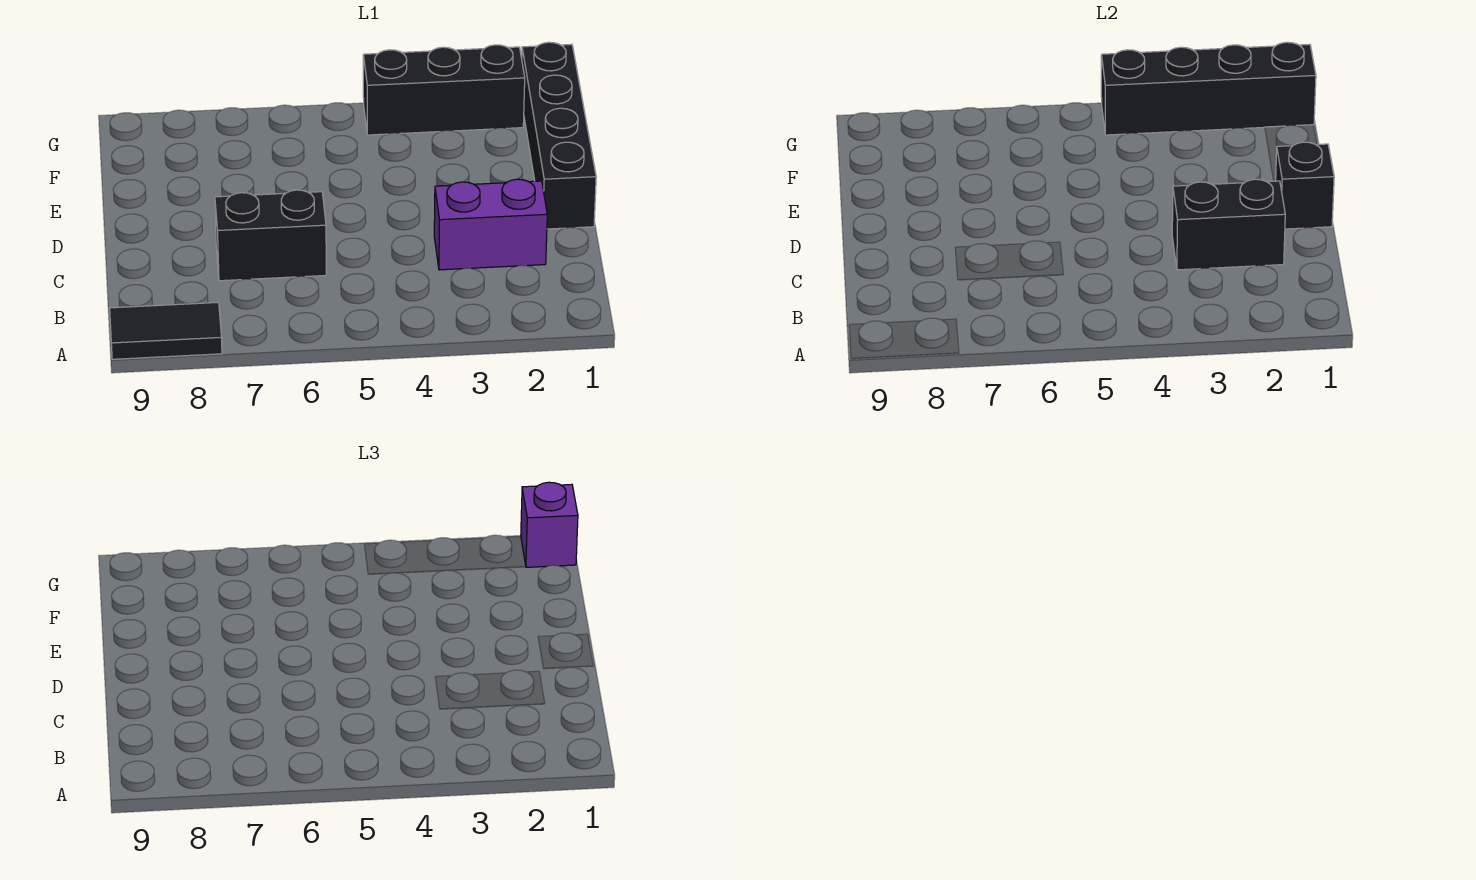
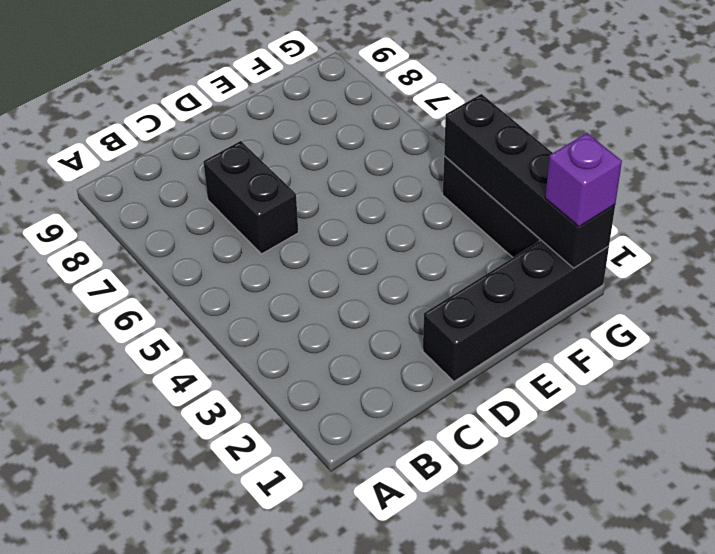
none -> black 1x2 tile [110,302,222,359]
none -> purple 1x2 brick [434,179,547,270]

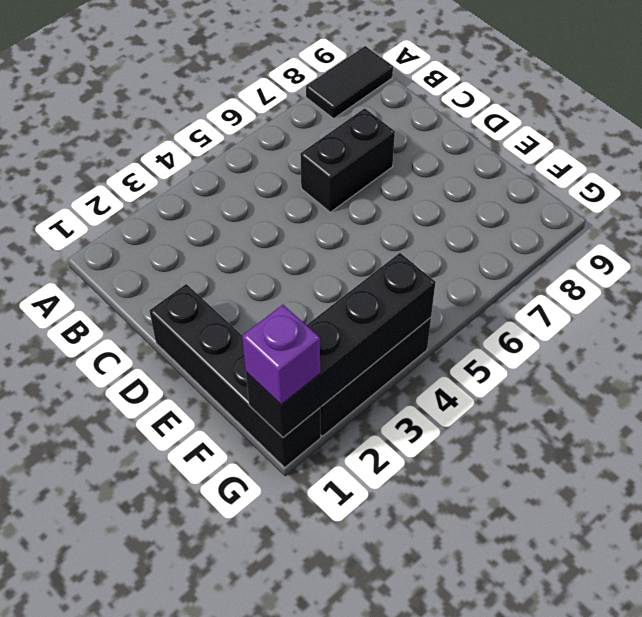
none -> purple 1x2 brick [434,179,547,270]
none -> black 1x2 brick [1172,179,1285,270]

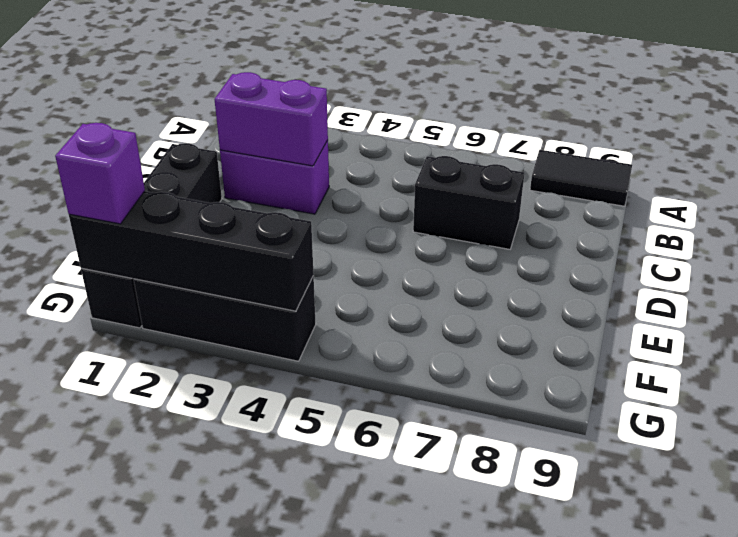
purple 1x2 brick [214,72,328,166] -> black 1x2 brick [1172,179,1285,270]
none -> black 1x1 brick [1276,142,1334,229]

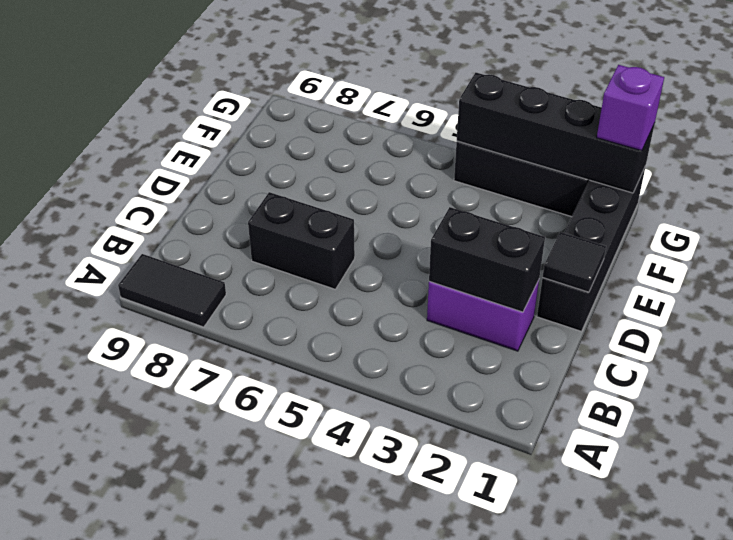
black 1x1 tile [543,232,606,292] -> black 1x1 brick [1276,142,1334,229]

